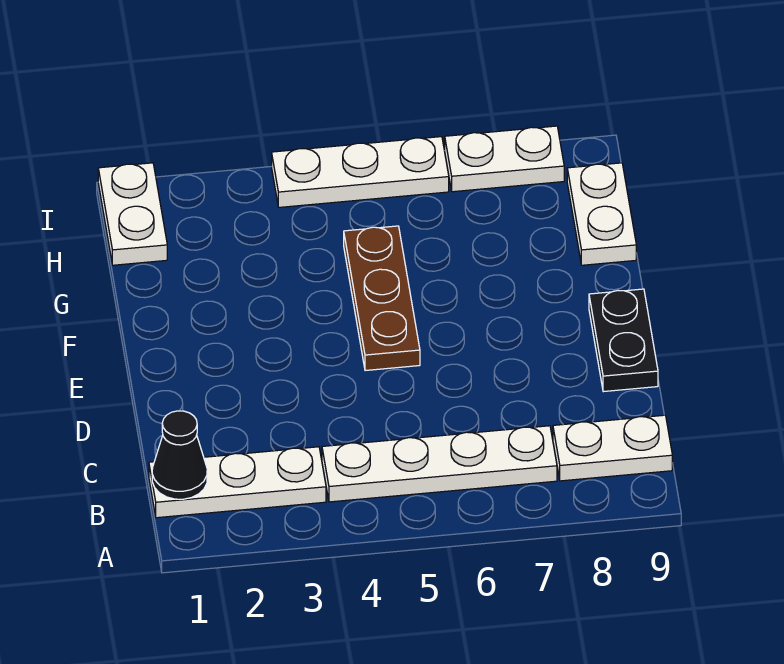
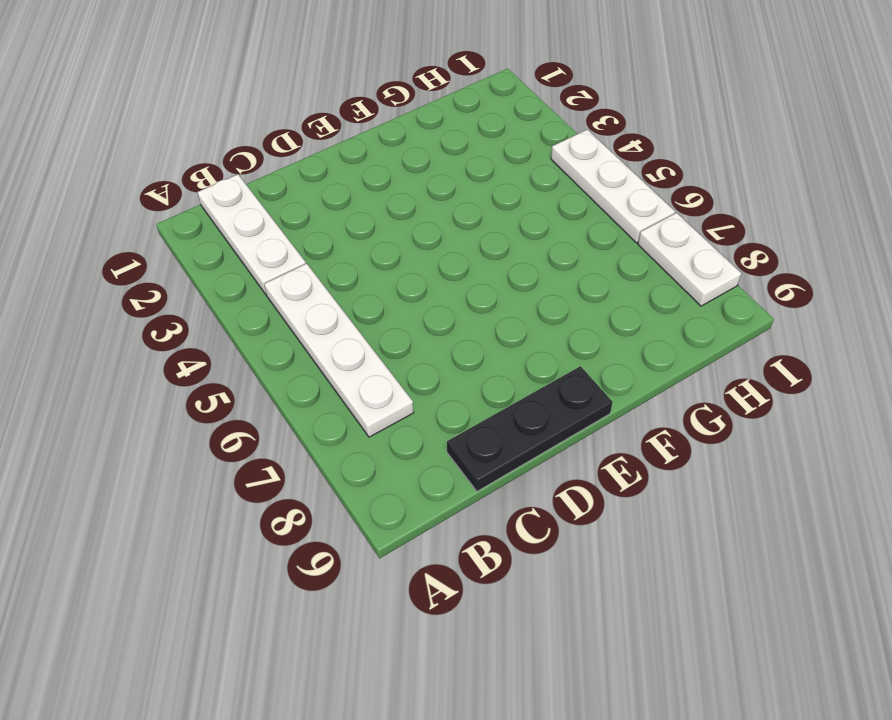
black 1x3 plate [447,366,613,491] -> black 1x2 plate [589,289,658,392]
none -> white 1x2 plate [553,415,672,481]
none -> brown 1x3 plate [344,226,420,371]

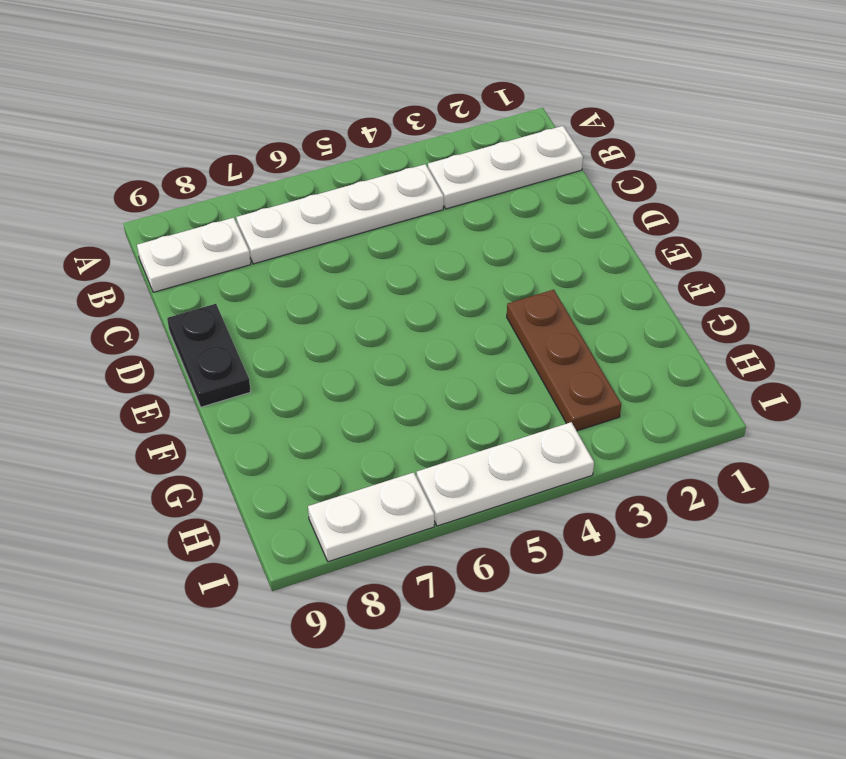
brown 1x3 plate [507,290,621,431] -> brown 1x3 plate moved to [344,226,420,371]
none -> white 1x2 plate [567,163,636,265]
none -> white 1x2 plate [98,163,167,265]

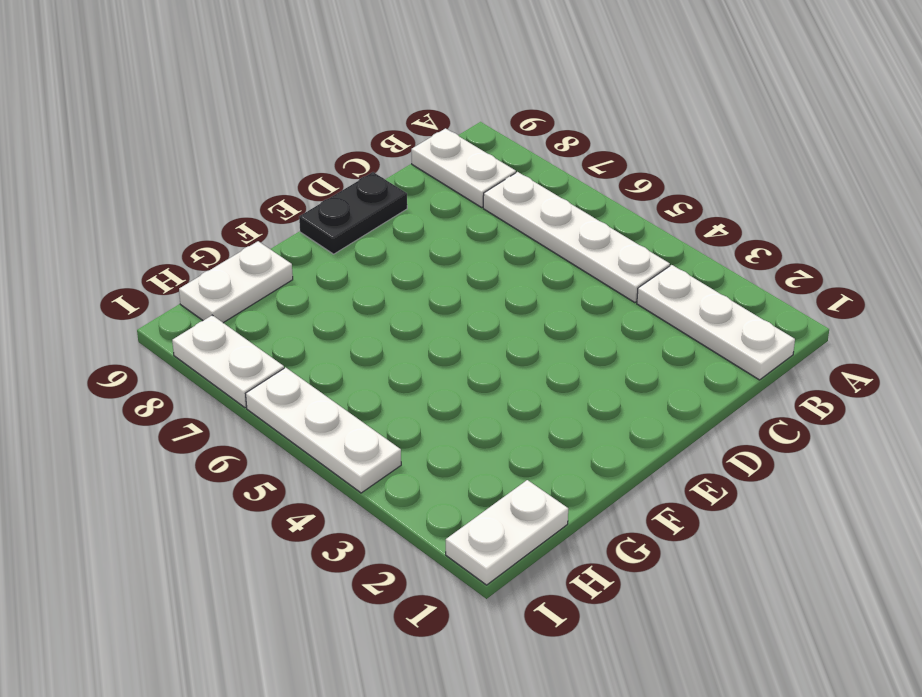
none -> brown 1x3 plate [344,226,420,371]
none -> black 1x1 cone [152,411,207,499]

